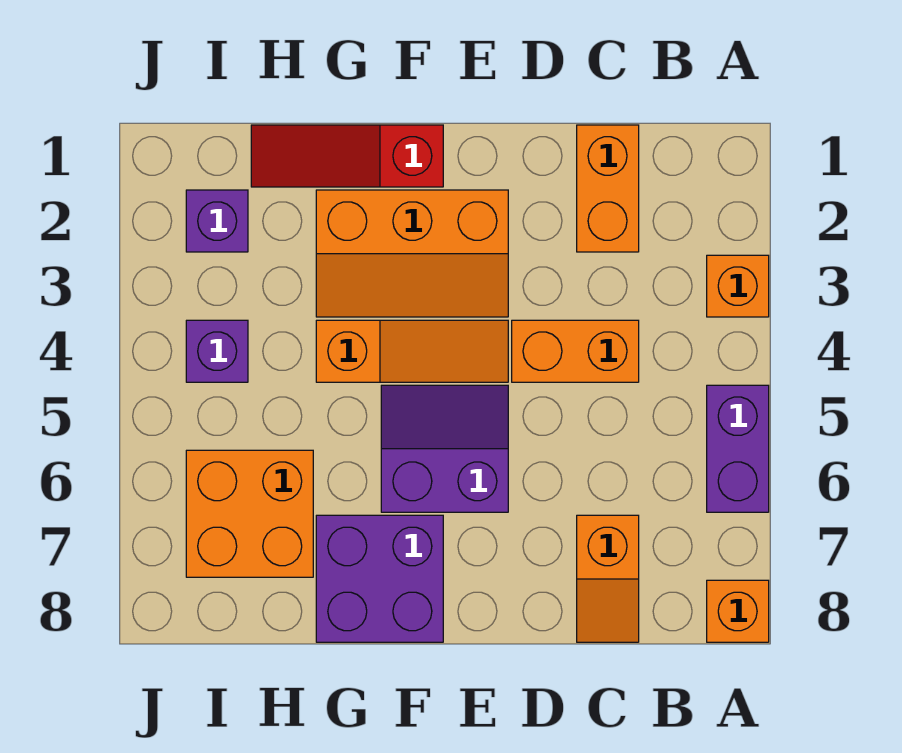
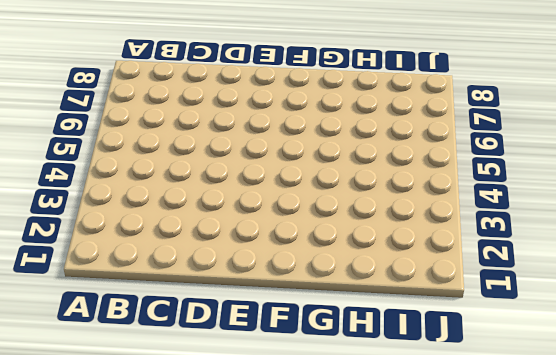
none -> orange 1x1 brick [707,255,769,317]
none -> purple 1x2 brick [707,385,769,512]
none -> orange 1x1 brick [707,580,769,642]

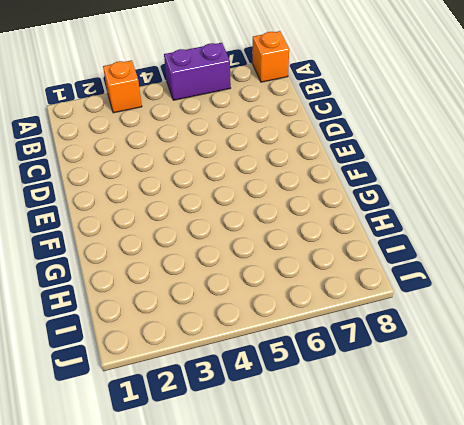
none -> orange 1x2 brick [577,125,639,252]
none -> orange 1x2 brick [512,320,639,382]
none -> orange 1x2 slope [577,515,639,642]

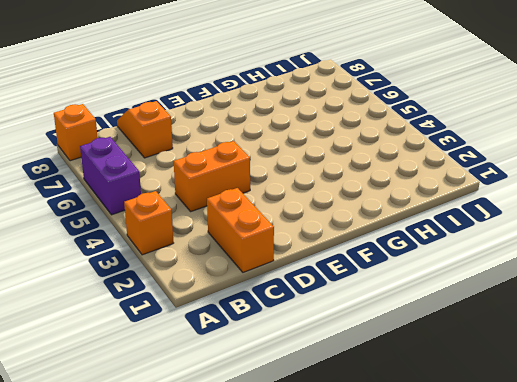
none -> orange 2x3 slope [316,190,508,317]
none -> orange 1x3 slope [316,320,508,382]
none -> purple 2x2 slope [381,385,508,512]

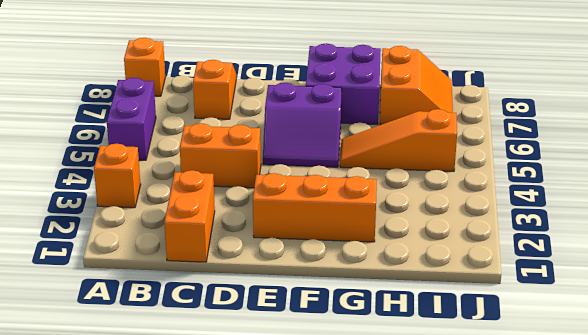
orange 1x3 slope [340,109,457,171] -> orange 1x3 slope moved to [316,320,508,382]
orange 2x2 slope [380,46,453,125] -> orange 2x2 brick [186,450,313,577]
none -> red 1x3 slope [251,125,443,187]
none -> purple 1x1 brick [186,190,248,252]
none -> purple 1x1 brick [186,320,248,382]

